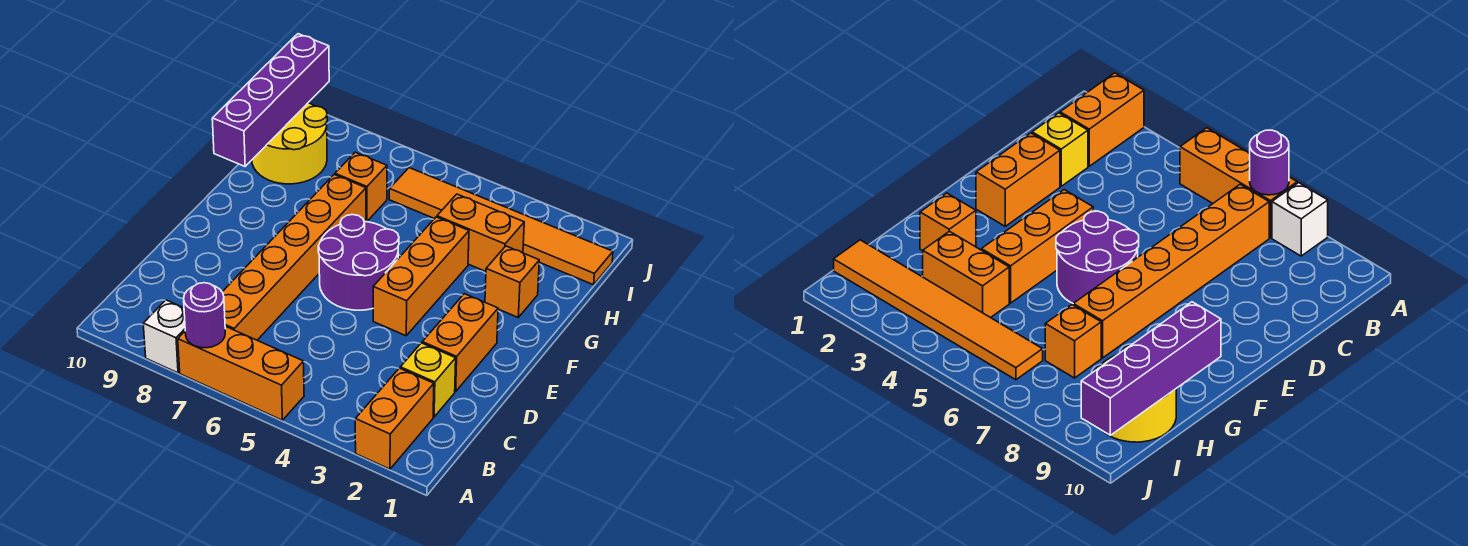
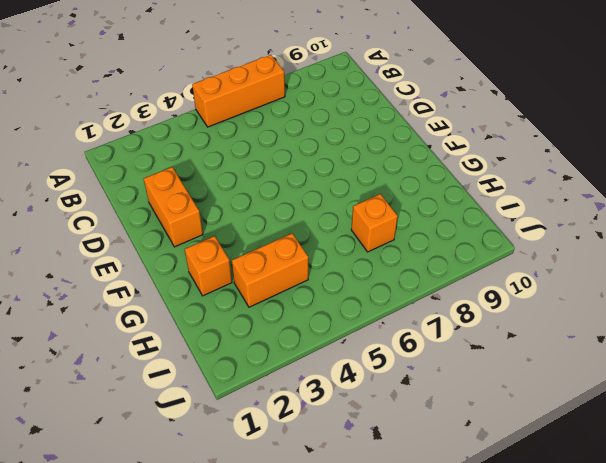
none -> orange 1x2 brick [355,368,434,469]
none -> white 1x1 brick [143,300,185,373]
none -> orange 1x6 brick [223,175,366,340]

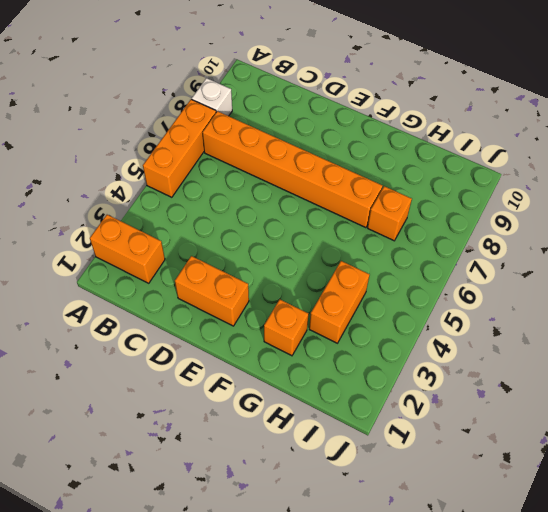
none -> yellow 1x1 brick [400,343,456,417]
none -> orange 1x3 brick [373,217,469,336]
none -> purple 2x2 round brick [318,215,399,310]

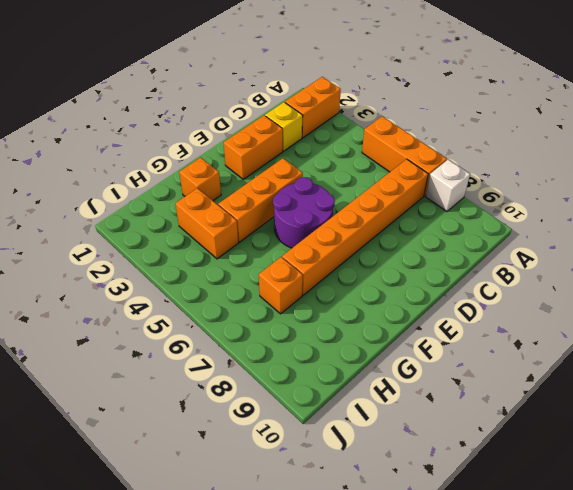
none -> yellow 2x2 round brick [252,103,327,184]
none -> orange 1x6 tile [389,168,613,285]
none -> purple 1x1 round brick [184,283,225,348]

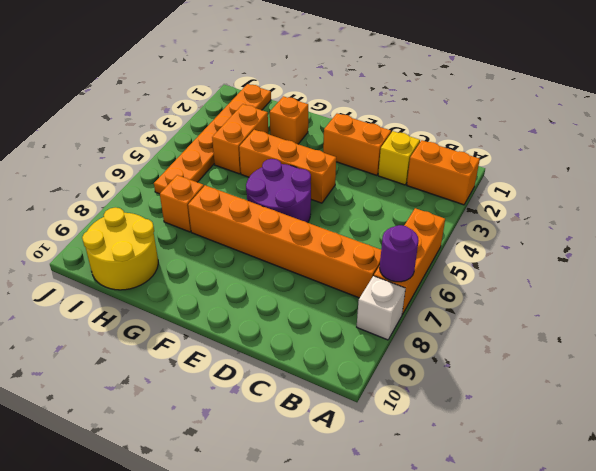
orange 1x6 plate [154,84,271,194] -> orange 1x6 tile [389,168,613,285]
none -> purple 1x4 brick [212,34,329,166]

